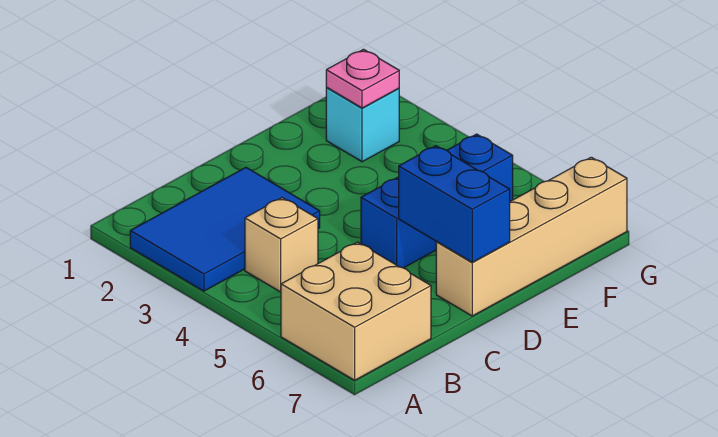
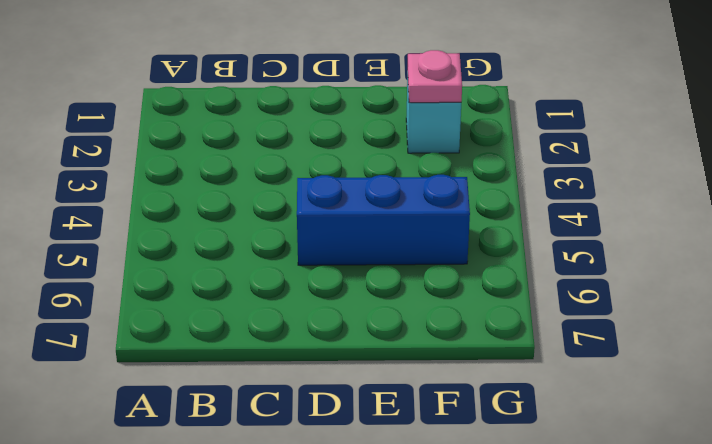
none -> blue 2x3 tile [130,167,320,291]
none -> tan 2x2 brick [281,242,431,380]

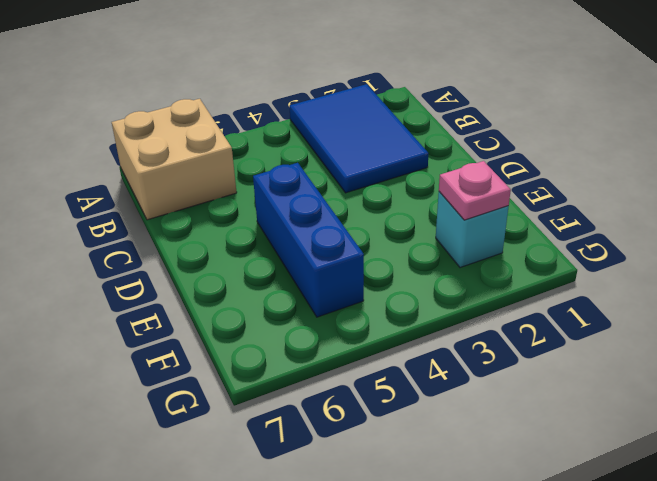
none -> tan 1x1 brick [245,198,318,292]
none -> tan 1x4 brick [436,157,627,316]

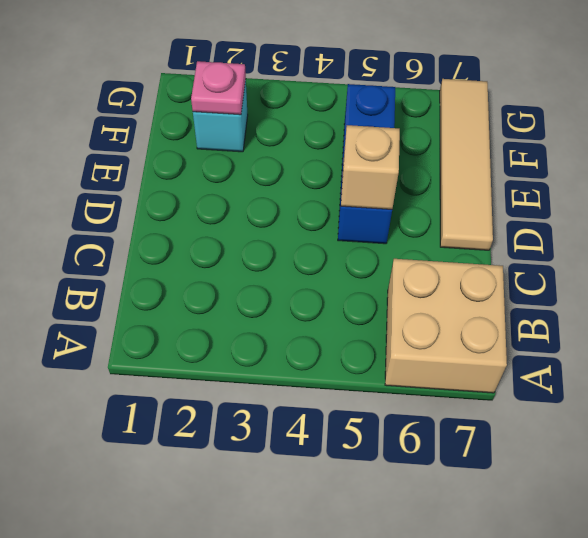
tan 1x1 brick [341,125,400,209] -> tan 1x1 brick moved to [245,198,318,292]
tan 1x4 tile [440,79,493,250] -> tan 1x4 brick [436,157,627,316]
none -> blue 2x3 tile [130,167,320,291]
none -> blue 1x2 brick [399,146,510,262]

